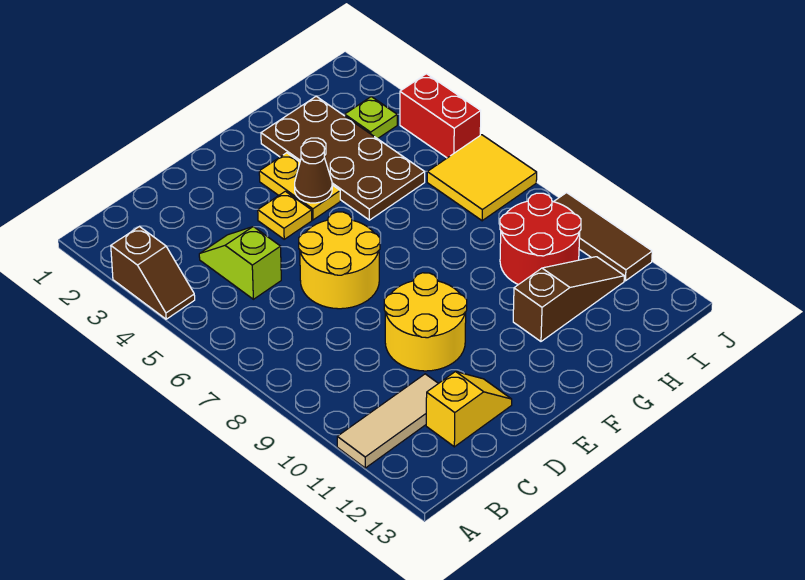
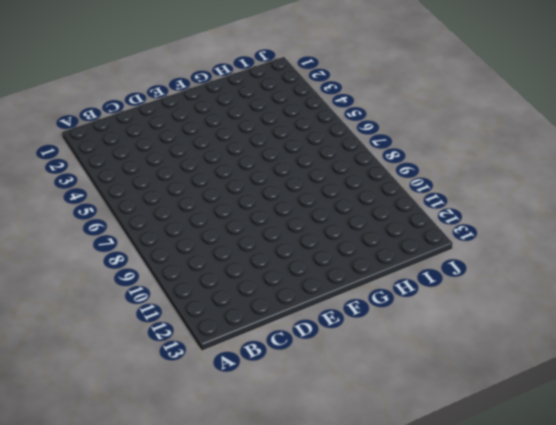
none -> brown 1x2 slope [111,226,195,319]
none -> tan 1x3 tile [337,374,438,468]
none -> lime 1x2 slope [199,227,281,299]

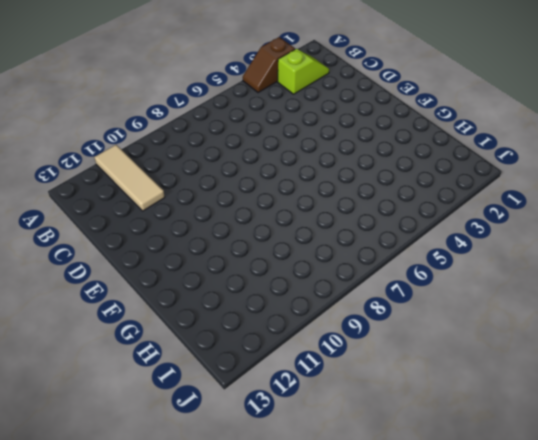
lime 1x2 slope [278,49,329,94] -> lime 1x2 slope moved to [199,227,281,299]
none -> yellow 1x2 slope [426,372,512,447]
none -> yellow 2x2 round brick [299,212,380,309]
none -> yellow 2x2 round brick [384,273,467,371]

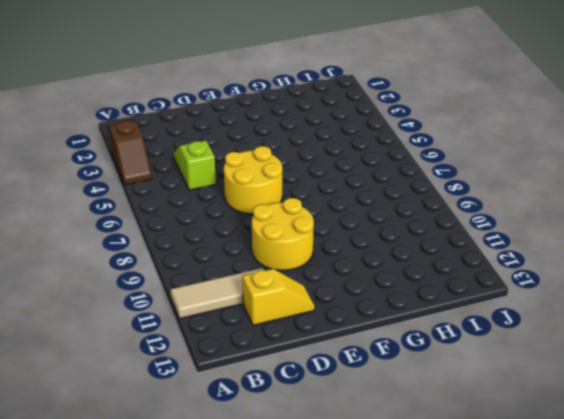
none -> yellow 1x1 plate [258,191,312,239]
none -> yellow 1x2 plate [259,153,340,220]
none -> brown 2x4 plate [261,96,425,220]

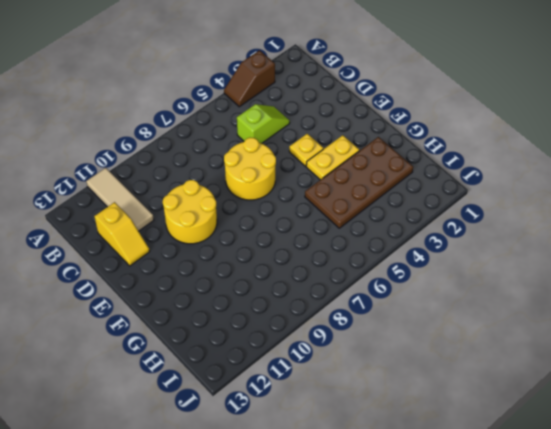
none -> brown 1x3 slope [513,257,624,341]
none -> red 2x2 round brick [500,193,581,285]
none -> lime 1x1 plate [345,97,397,139]

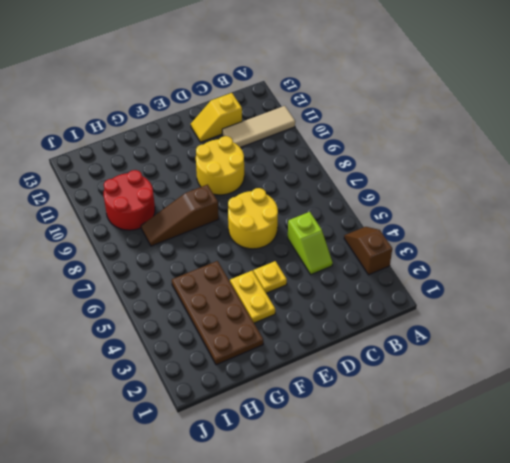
brown 1x3 slope [141,185,219,246] -> brown 1x3 slope moved to [513,257,624,341]
none -> lime 1x1 plate [345,97,397,139]
none -> yellow 2x2 tile [427,135,537,221]
none -> red 1x2 brick [400,74,481,158]

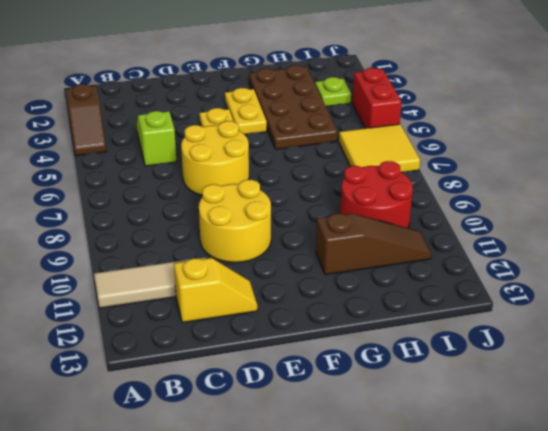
none -> brown 1x3 tile [554,193,652,281]
none -> brown 1x1 cone [295,141,332,203]

